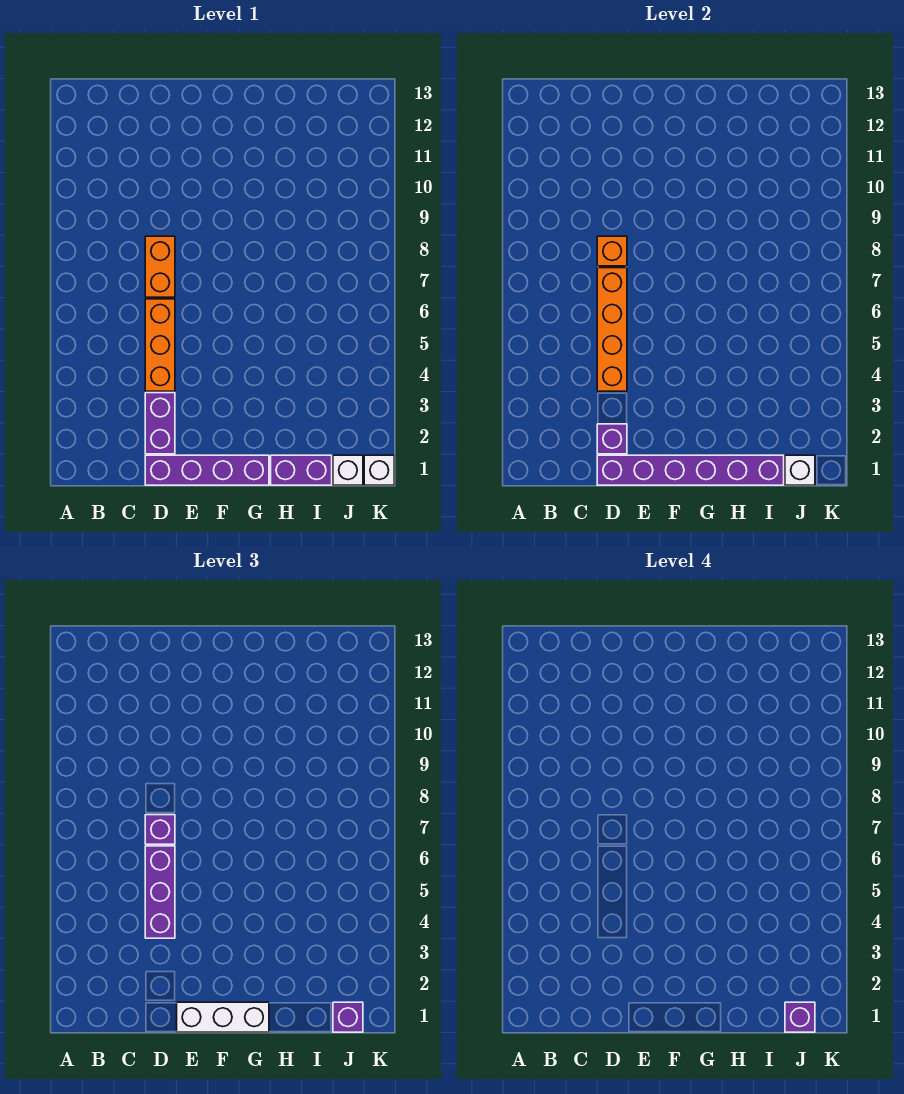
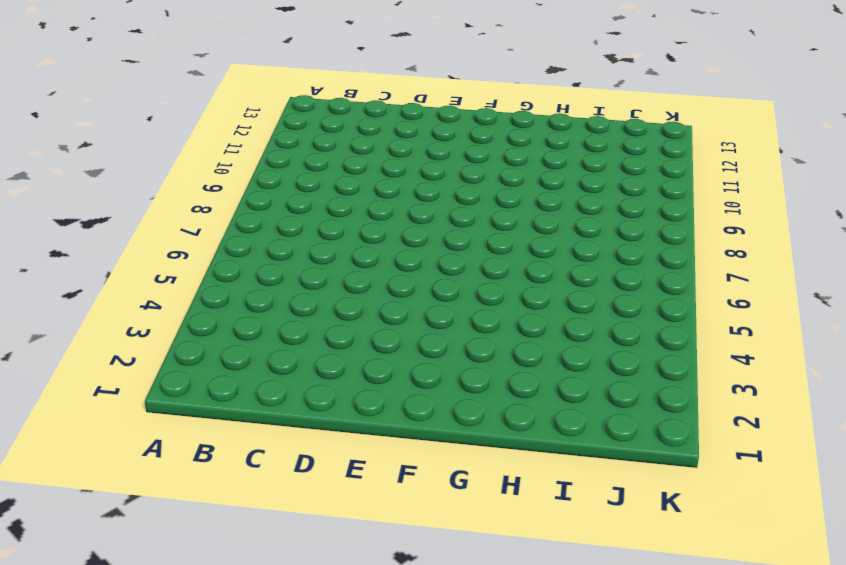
none -> purple 1x4 brick [145,455,269,485]
none -> purple 1x2 brick [145,393,175,454]
none -> orange 1x3 brick [145,299,175,391]

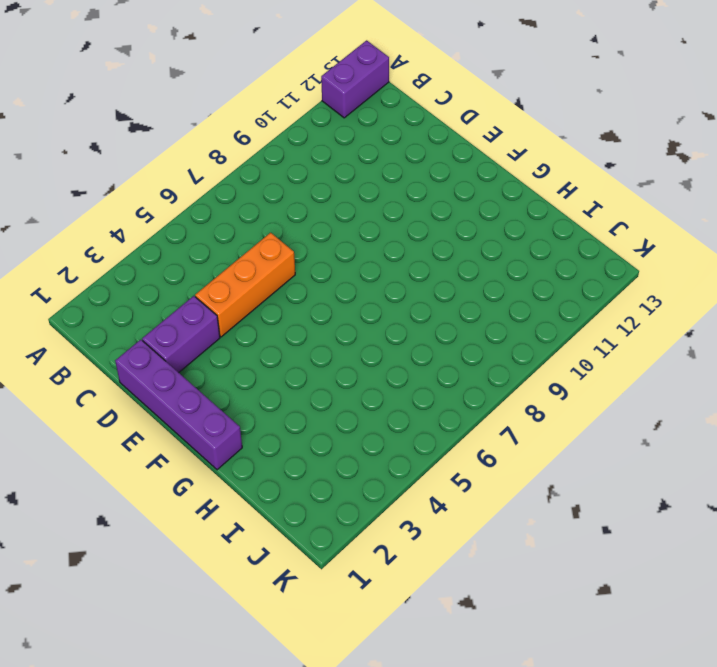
purple 1x2 brick [321,40,389,118] -> purple 1x2 brick turned to [271,455,332,485]
none -> orange 1x2 brick [145,236,175,297]
none -> white 1x1 brick [333,455,363,485]
none -> white 1x1 brick [364,455,394,485]

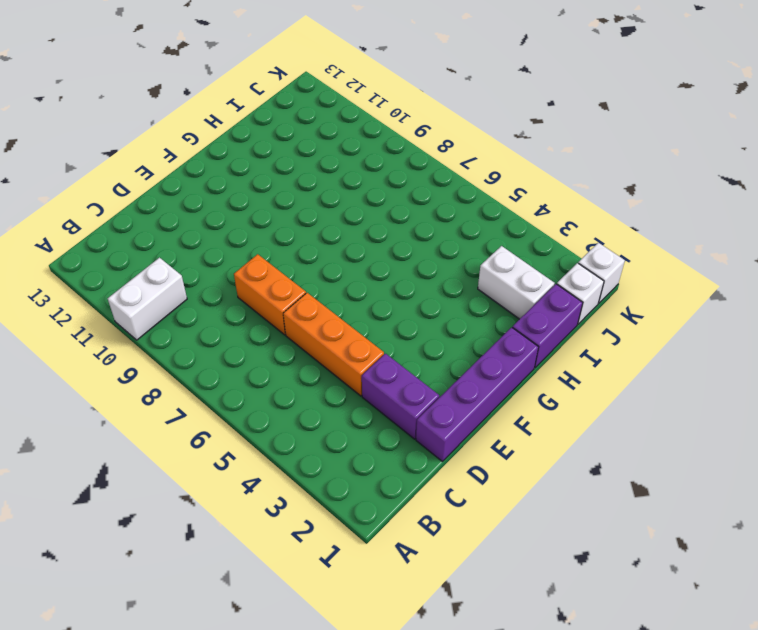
white 1x2 brick [108,258,187,340] -> none
white 1x2 brick [478,246,555,319] -> none
none -> purple 1x6 brick [597,455,784,485]
none -> purple 1x1 brick [597,424,627,454]
none -> orange 1x4 brick [597,268,627,391]

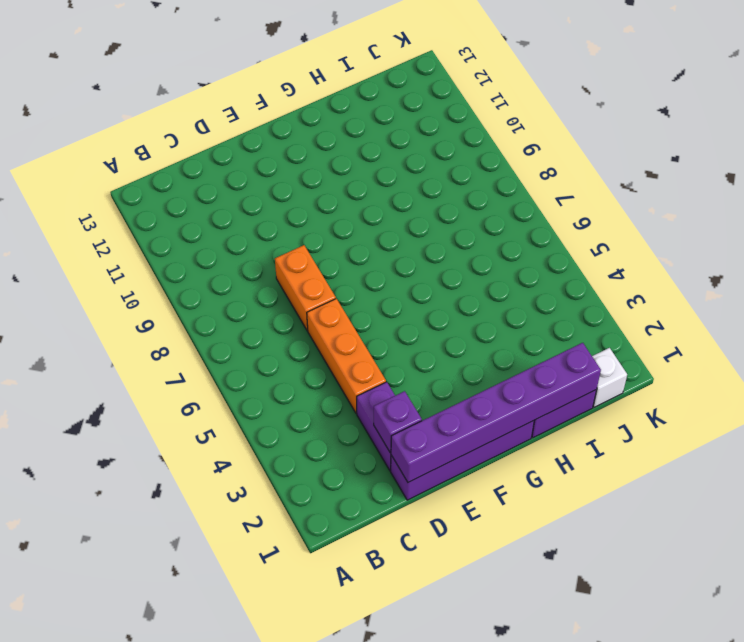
none -> white 1x1 brick [364,455,394,485]
none -> orange 1x4 brick [597,268,627,391]
none -> orange 1x1 brick [597,236,627,266]

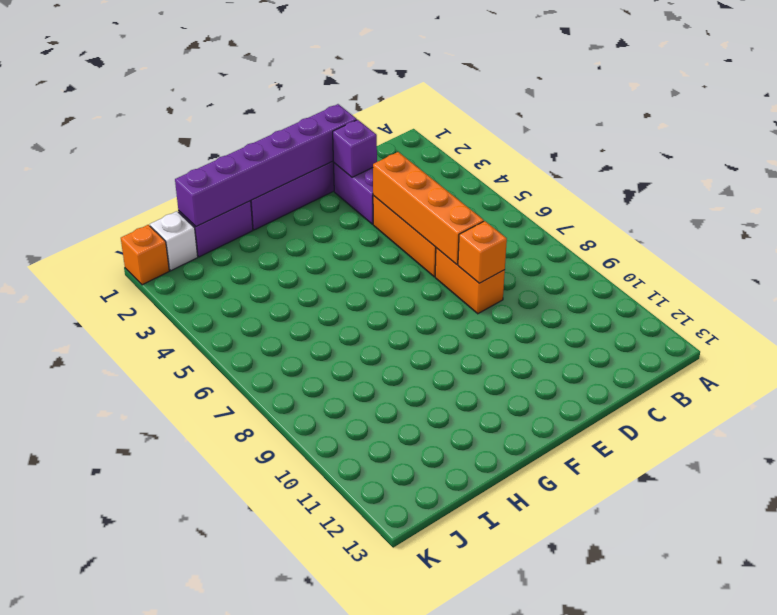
orange 1x1 brick [121,225,169,285] -> white 1x1 brick [364,455,394,485]
none -> white 1x1 brick [785,455,815,485]
none -> purple 1x3 brick [145,846,175,938]
none -> purple 1x1 brick [145,815,175,844]

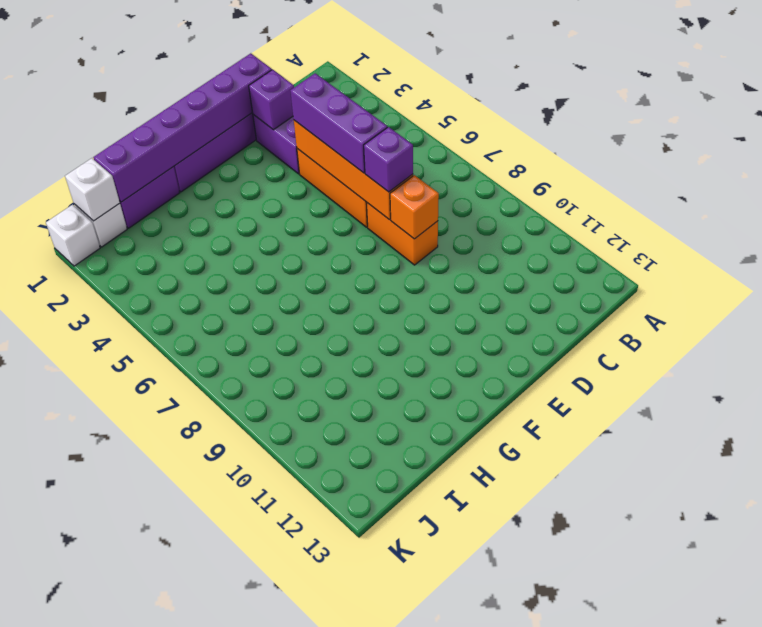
none -> white 1x3 brick [177,1002,269,1032]
none -> purple 1x1 brick [333,1002,363,1032]
none -> purple 1x1 brick [785,1002,815,1032]

